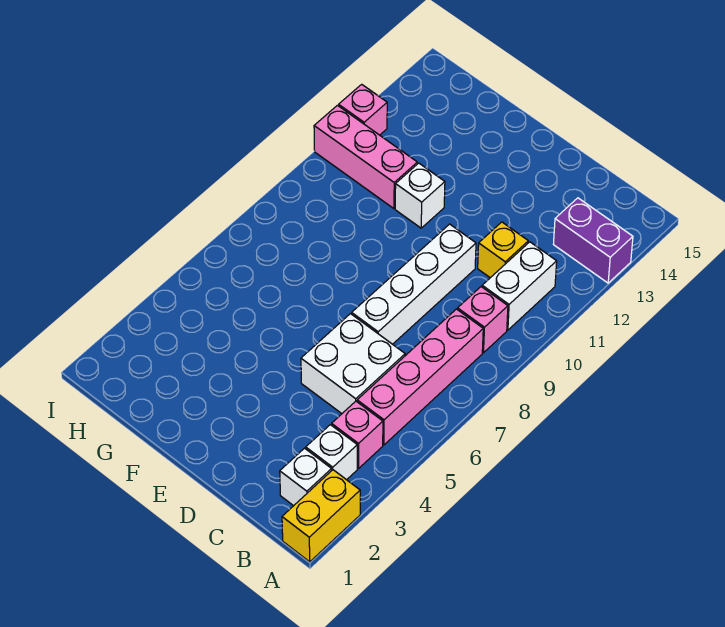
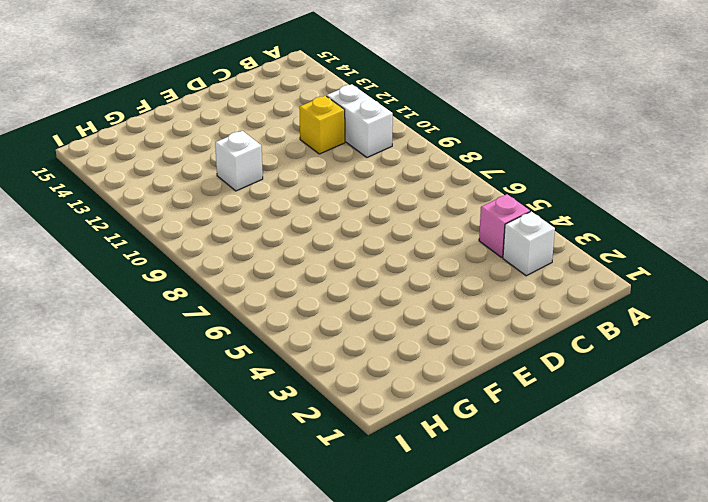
none -> yellow 1x2 brick [282,470,360,562]
none -> purple 1x2 brick [553,198,633,283]
none -> white 1x1 brick [280,448,332,506]

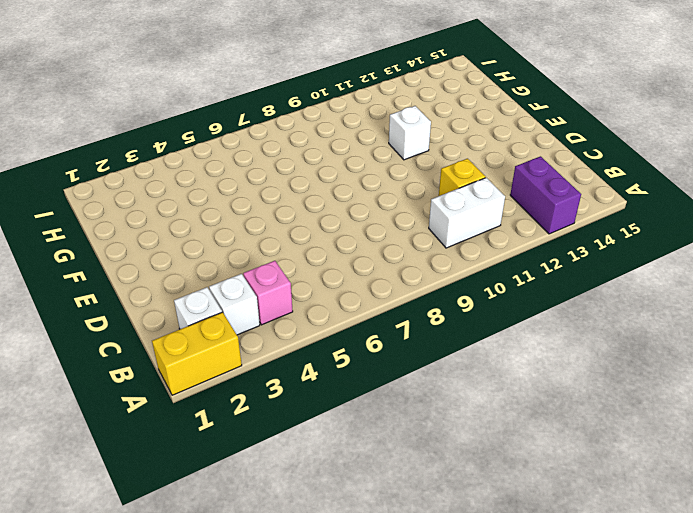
none -> pink 1x4 brick [357,309,483,445]
none -> pink 1x1 brick [458,287,508,353]
none -> white 2x2 brick [301,314,405,414]

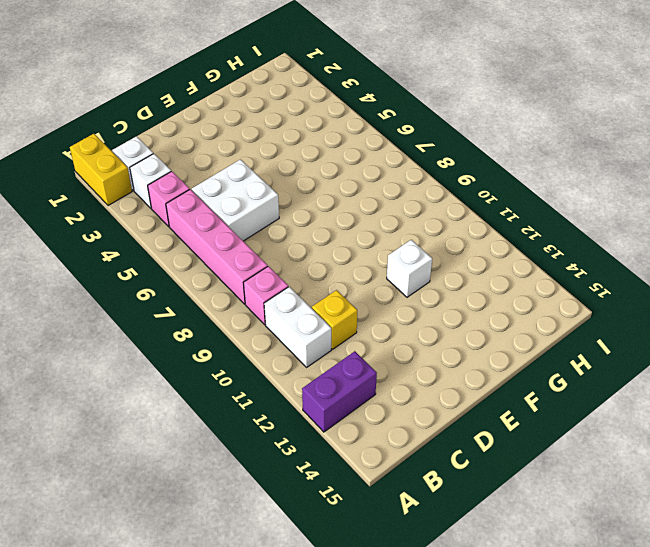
none -> white 1x4 brick [352,224,476,344]
none -> pink 1x3 brick [314,105,417,209]
none -> pink 1x1 brick [339,84,387,135]

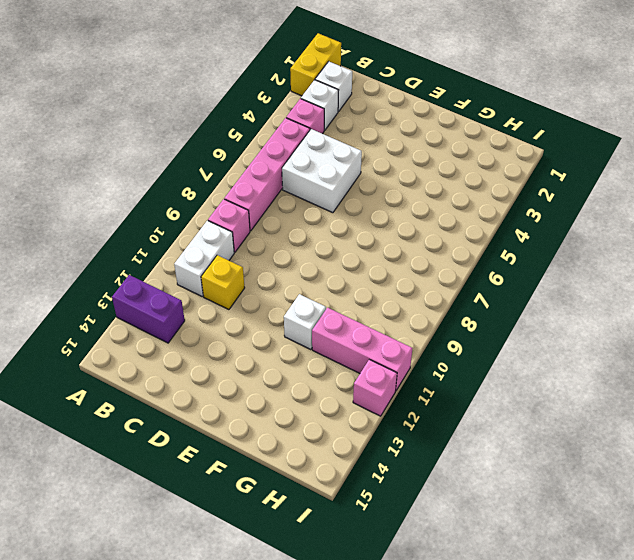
none -> white 1x4 brick [352,224,476,344]

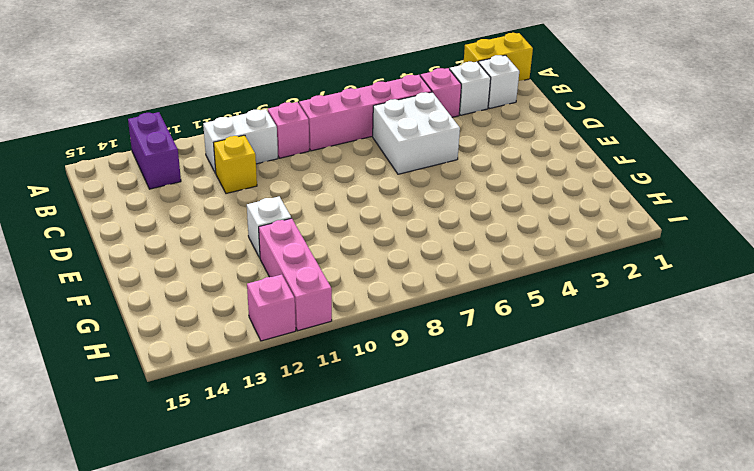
none -> white 1x4 brick [352,224,476,344]

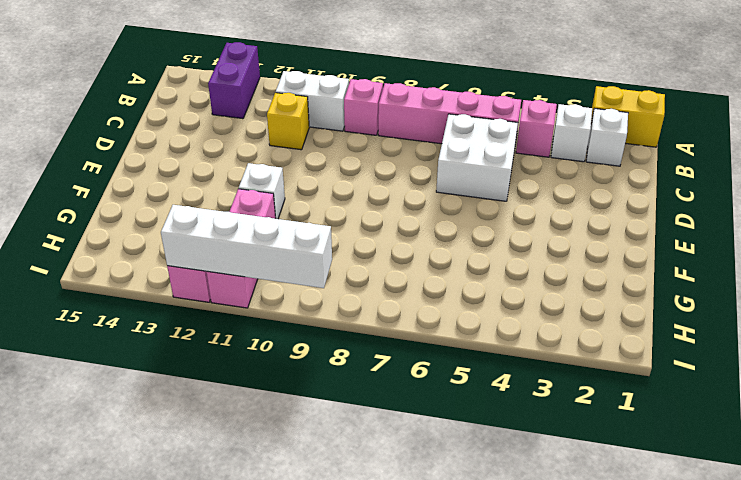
white 1x4 brick [161,205,332,288] -> white 1x4 brick moved to [352,224,476,344]

